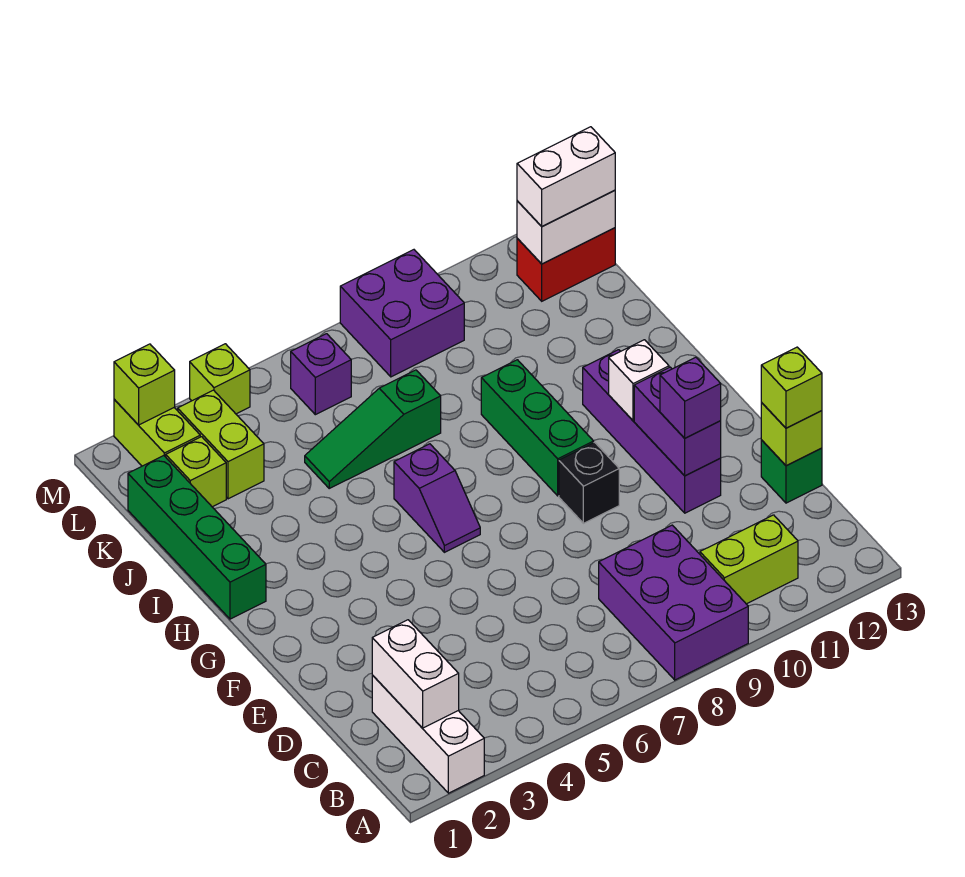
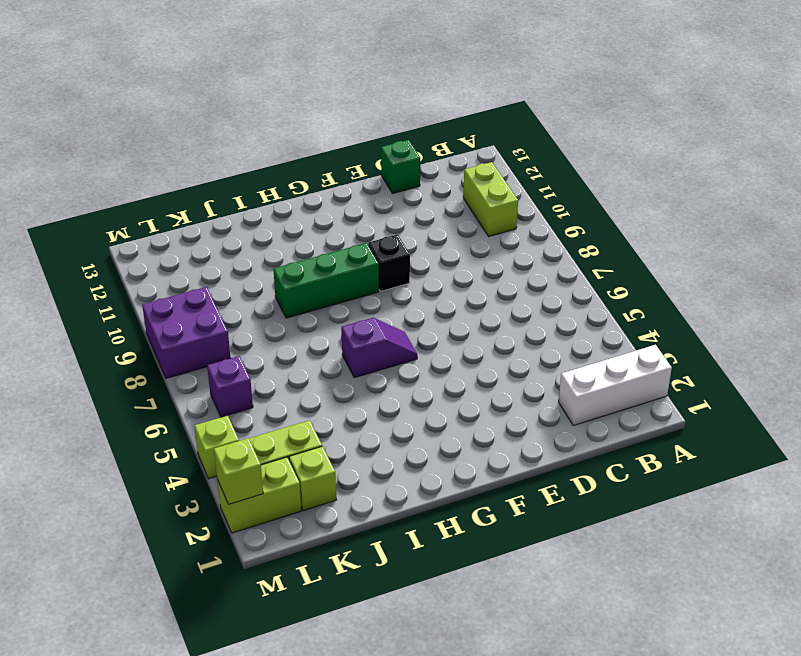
none -> purple 2x3 brick [599,525,748,680]
none -> purple 1x4 brick [583,350,721,513]
none -> green 1x4 brick [128,456,266,619]

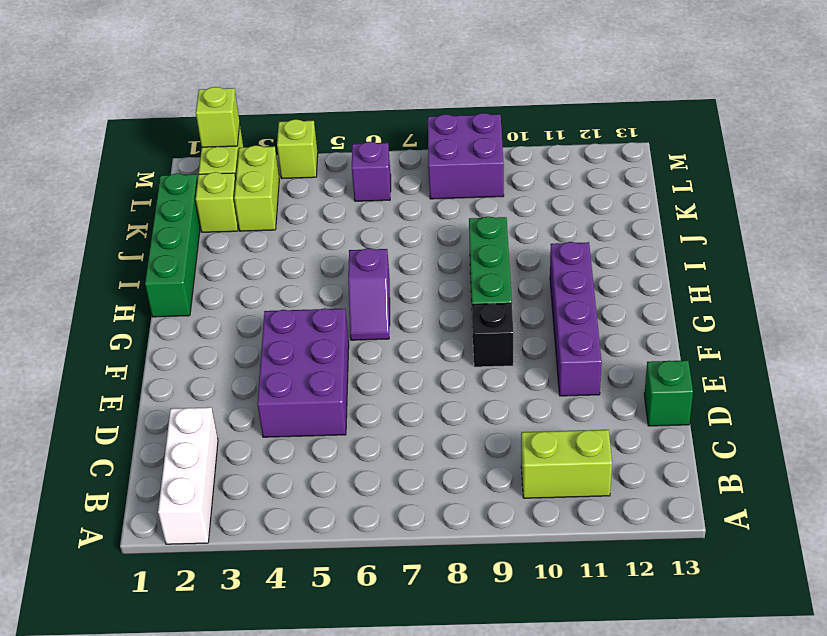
purple 2x3 brick [257,308,349,437] -> purple 2x3 brick moved to [599,525,748,680]
none -> green 1x3 slope [305,370,441,488]
none -> red 1x2 brick [517,228,615,301]
none -> white 1x2 brick [372,620,459,728]

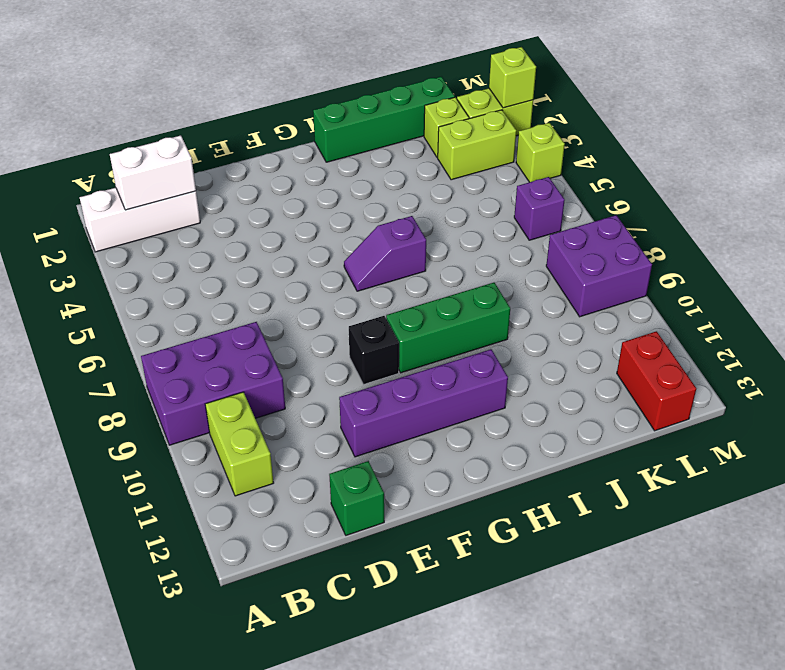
none -> green 1x3 slope [305,370,441,488]
none -> lime 1x1 brick [761,403,822,466]
none -> purple 1x2 brick [634,367,721,476]

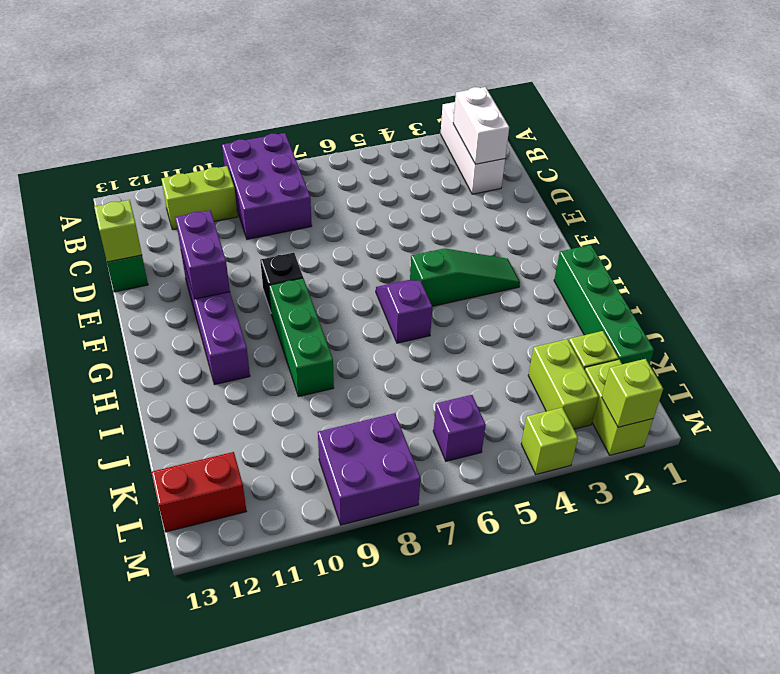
green 1x3 slope [410,248,520,306] -> green 1x3 slope moved to [305,370,441,488]
none -> white 1x1 brick [609,340,669,421]
none -> white 1x2 brick [517,190,615,264]
none -> lime 1x1 brick [761,347,822,428]

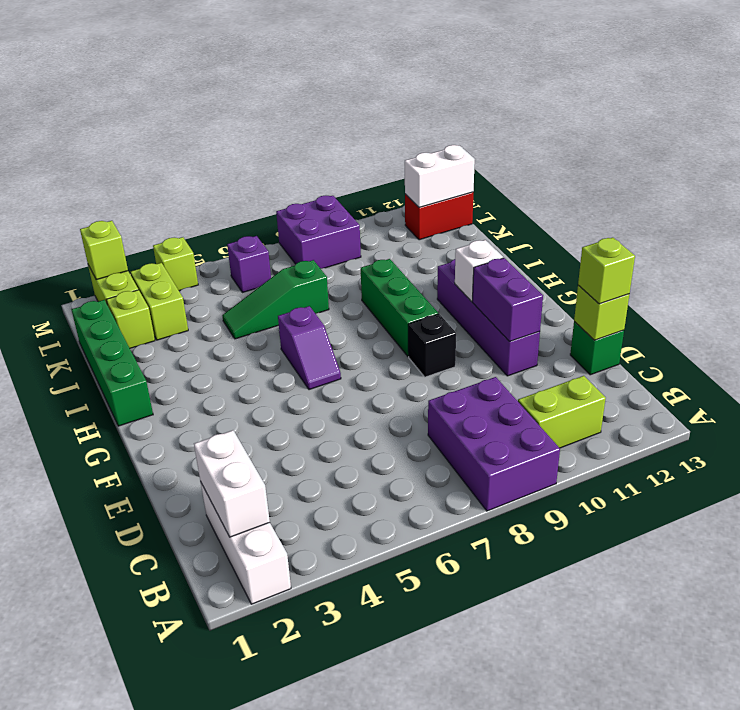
none -> purple 1x1 brick [660,357,721,438]
none -> white 1x2 brick [517,127,615,226]

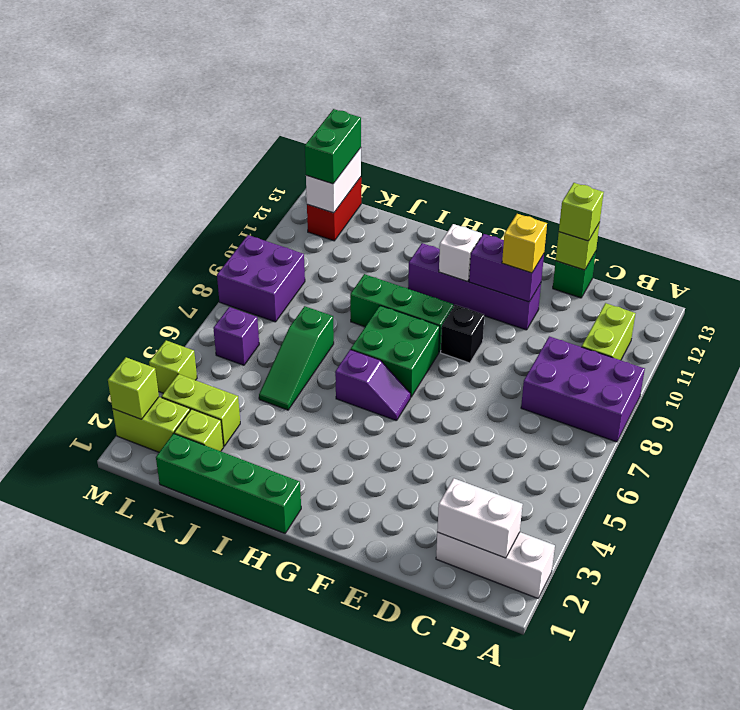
yellow 1x1 brick [502,214,547,273] -> purple 1x1 brick [660,357,721,438]
green 2x2 brick [351,306,440,397] -> none
green 1x2 brick [305,109,361,184] -> white 1x2 brick [517,127,615,226]

